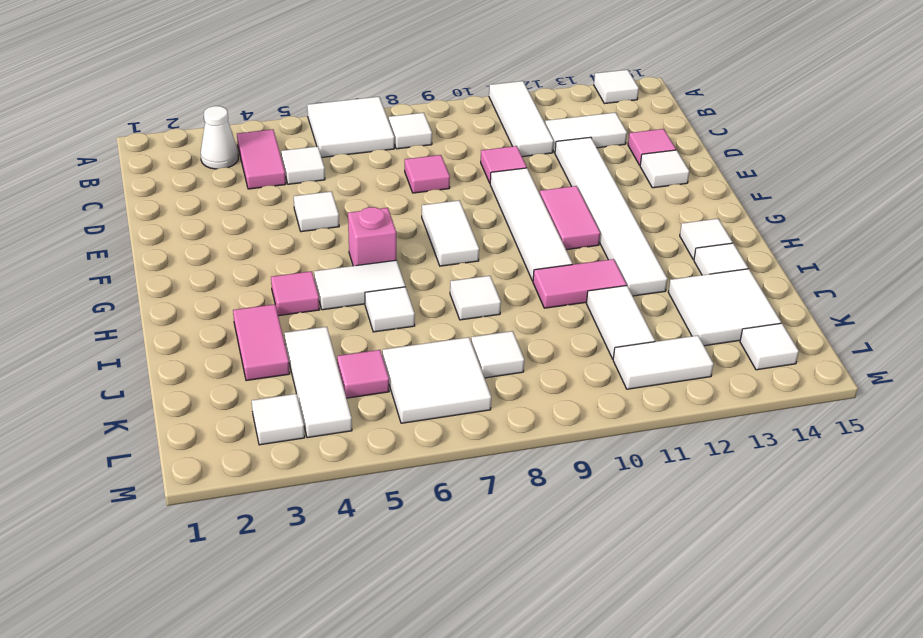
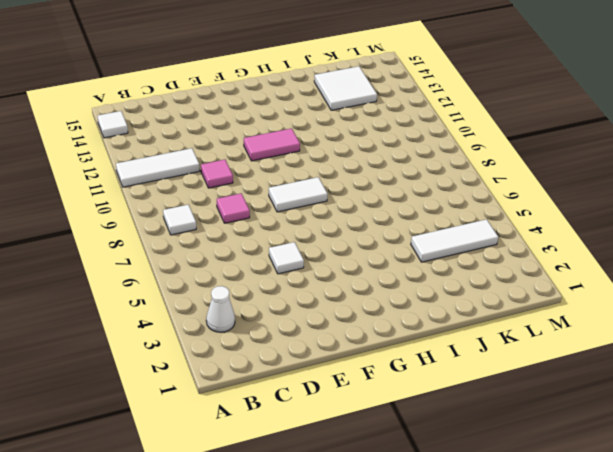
none -> white 2x2 tile [307,97,394,157]
none -> pink 1x2 tile [237,129,286,189]
none -> white 1x1 tile [281,146,325,184]
none -> white 1x2 tile [545,113,627,153]

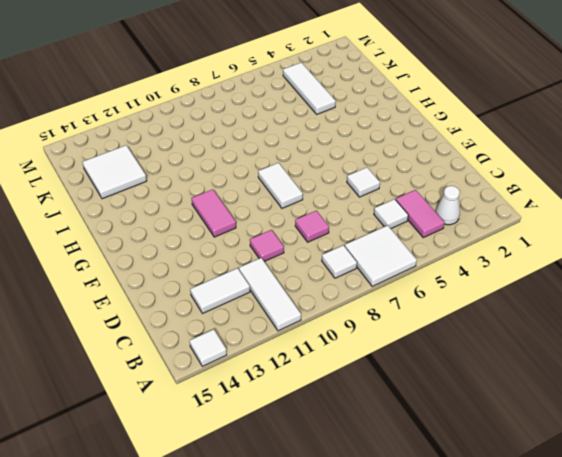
none -> white 1x6 tile [555,137,667,296]
none -> pink 1x1 tile [628,129,676,165]
none -> white 1x4 tile [490,168,572,281]
none -> white 1x1 tile [640,150,689,188]

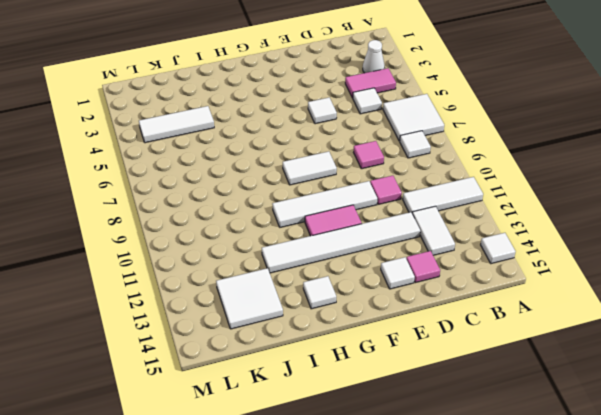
none -> pink 1x1 brick [348,207,396,266]
none -> pink 1x1 tile [271,271,319,316]
none -> white 1x2 tile [314,260,405,310]
none -> pink 1x2 tile [233,304,290,381]

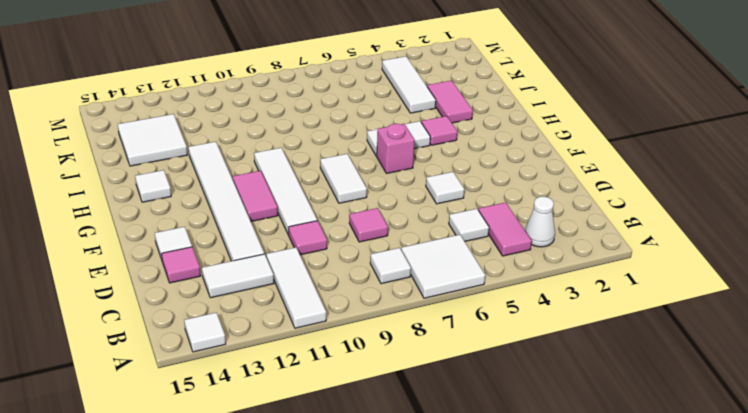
none -> white 1x1 tile [365,287,415,332]
none -> white 1x1 tile [450,276,501,320]
none -> pink 1x2 tile [533,259,626,308]
none -> white 1x1 tile [694,243,748,275]

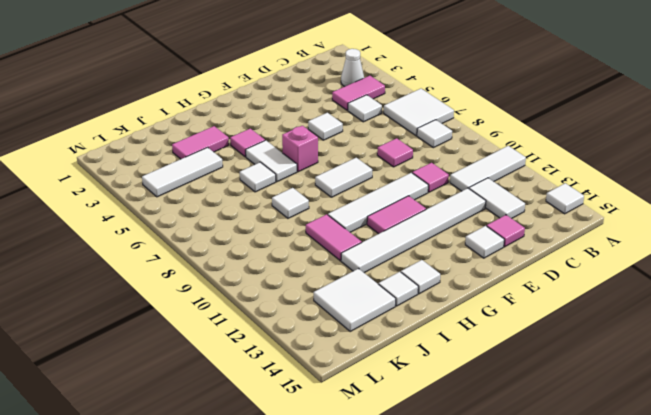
none -> white 1x2 tile [586,286,655,359]
none -> pink 1x1 tile [337,350,389,398]
none -> white 2x2 tile [382,337,491,423]
none -> white 1x1 tile [471,331,524,378]

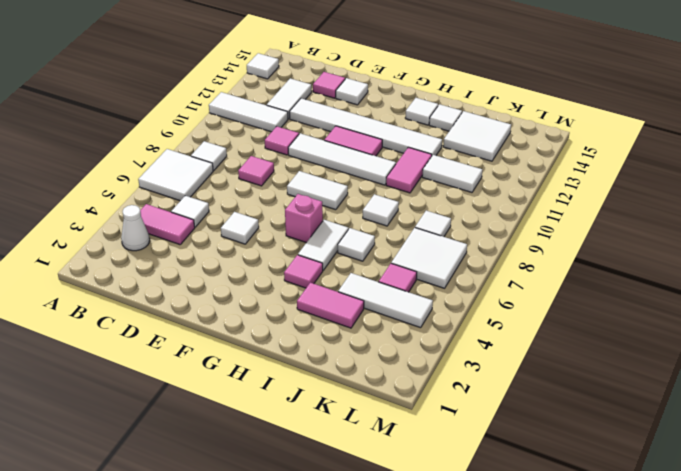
none -> white 1x1 tile [252,394,305,445]
none -> white 1x2 tile [613,336,713,389]
none -> white 1x1 tile [740,323,799,370]

